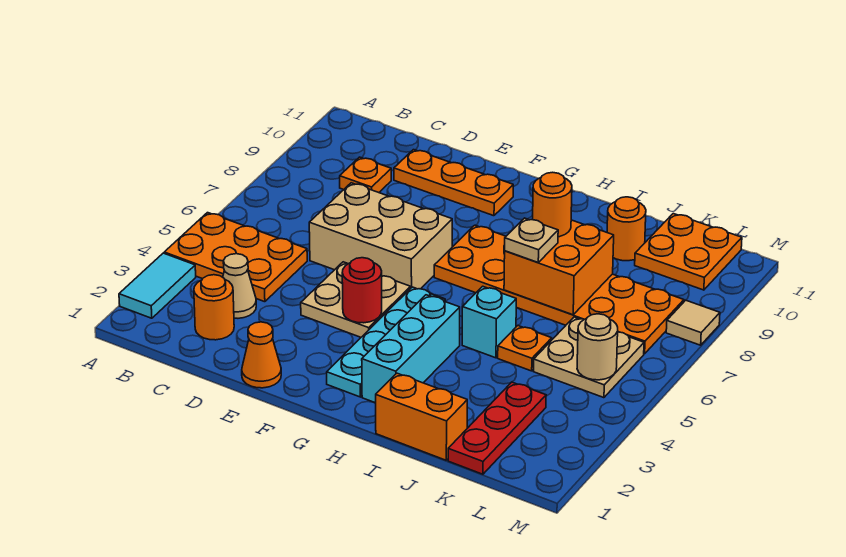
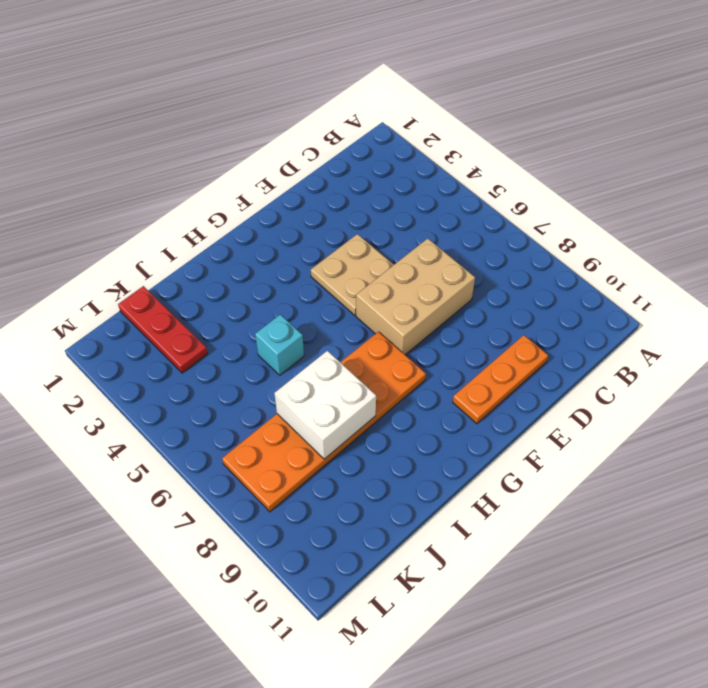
white 2x2 brick [274,351,376,459] -> orange 2x2 brick [504,220,614,315]
none -> cyan 1x2 tile [119,253,196,318]
none -> orange 2x3 plate [164,213,307,302]
none -> orange 1x1 round brick [194,275,234,340]

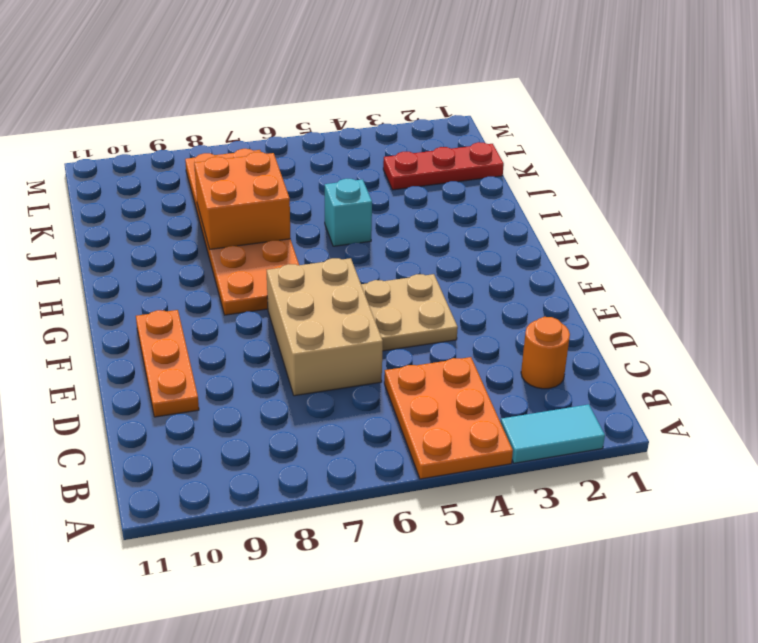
none -> tan 1x1 cone [223,254,256,318]
none -> orange 1x1 plate [340,157,391,193]
none -> orange 1x1 cone [242,322,281,388]

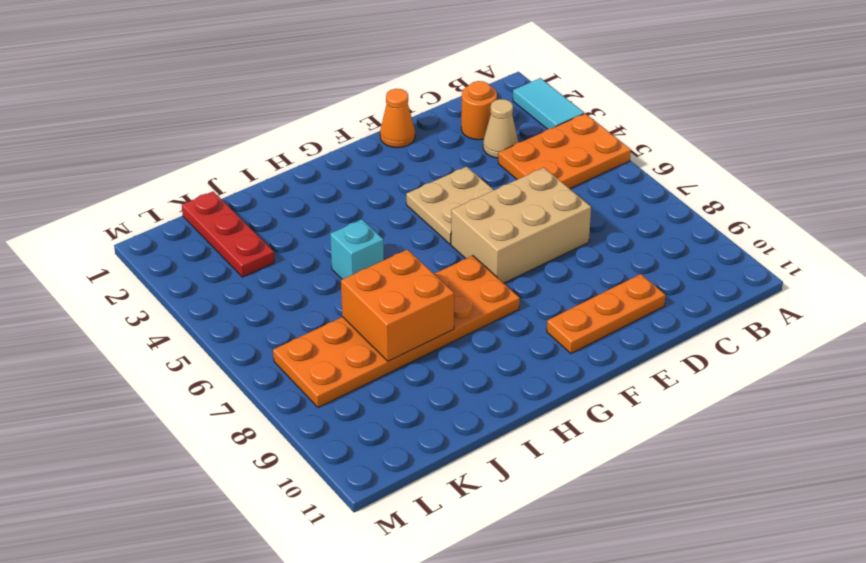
none -> orange 1x1 plate [340,157,391,193]
none -> cyan 1x4 plate [327,287,445,397]
none -> cyan 1x3 brick [362,295,460,403]

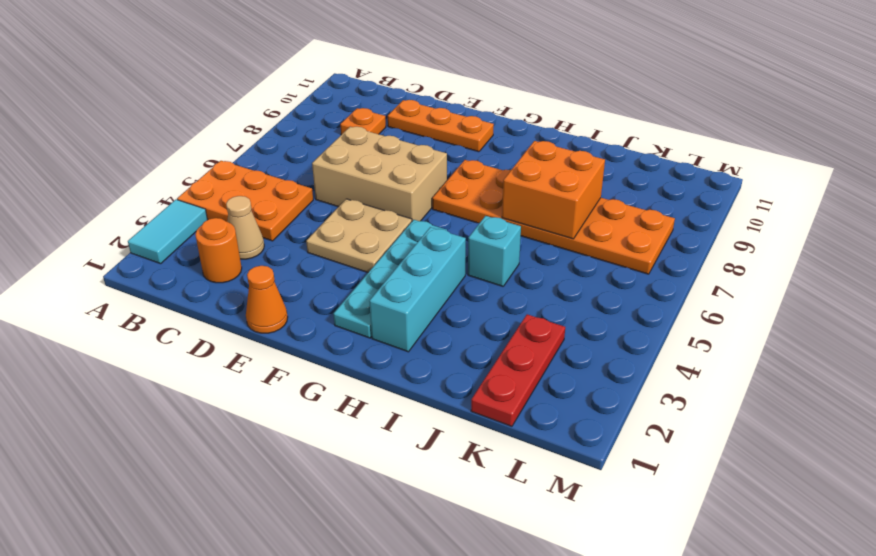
none -> orange 1x2 brick [376,373,467,460]
none -> orange 1x1 plate [498,326,552,371]
none -> orange 1x1 round brick [607,197,646,261]

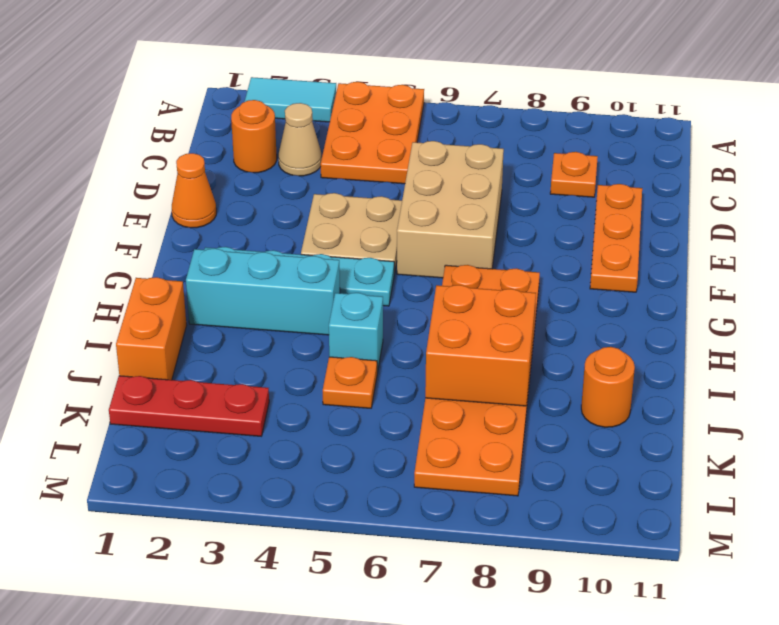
none -> tan 2x2 plate [534,317,644,398]
none -> orange 2x2 plate [635,214,742,290]
none -> tan 1x1 tile [666,300,720,345]

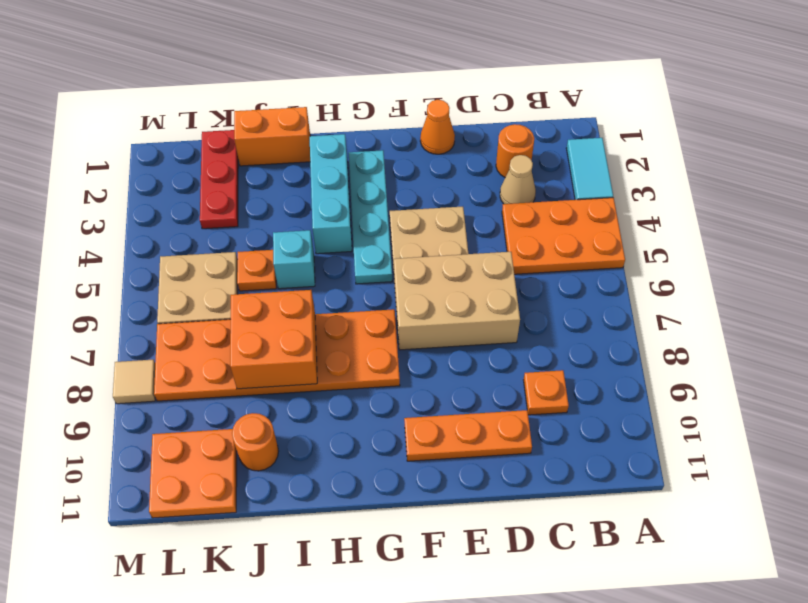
none -> red 1x1 round brick [342,258,382,323]
none -> tan 1x1 round brick [577,314,618,380]
none -> tan 1x1 plate [505,218,558,263]

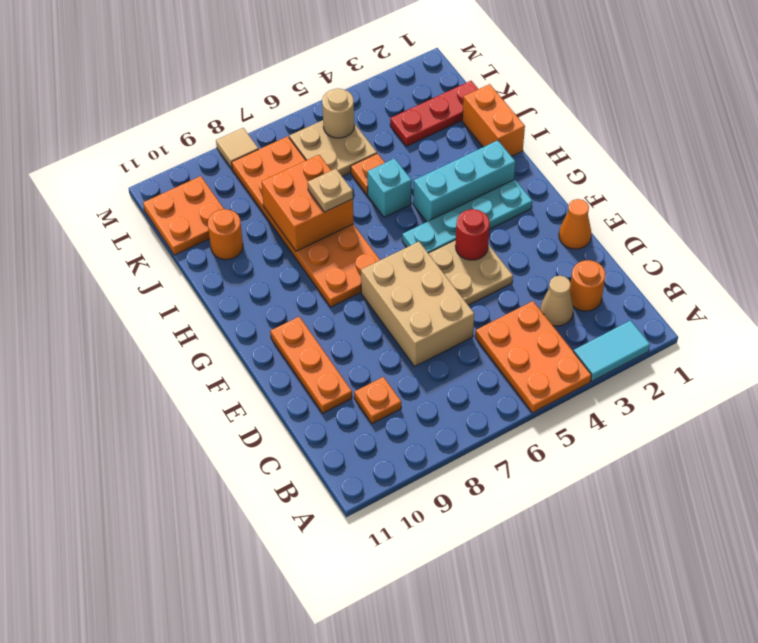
none -> orange 1x1 round brick [533,172,572,237]

